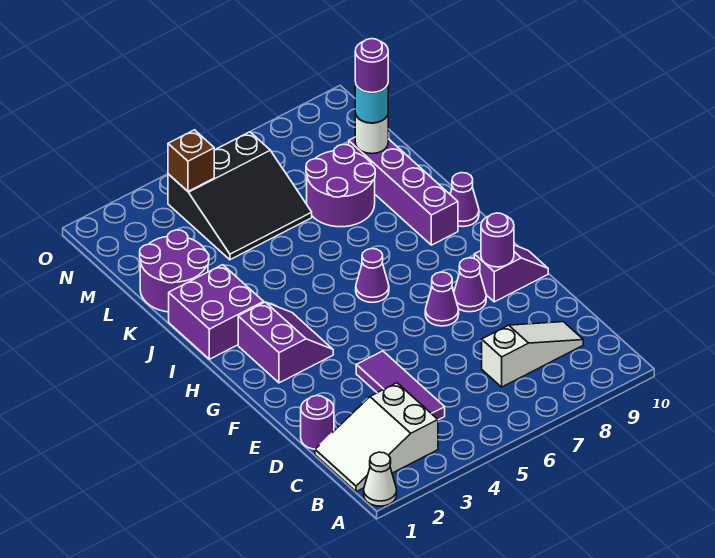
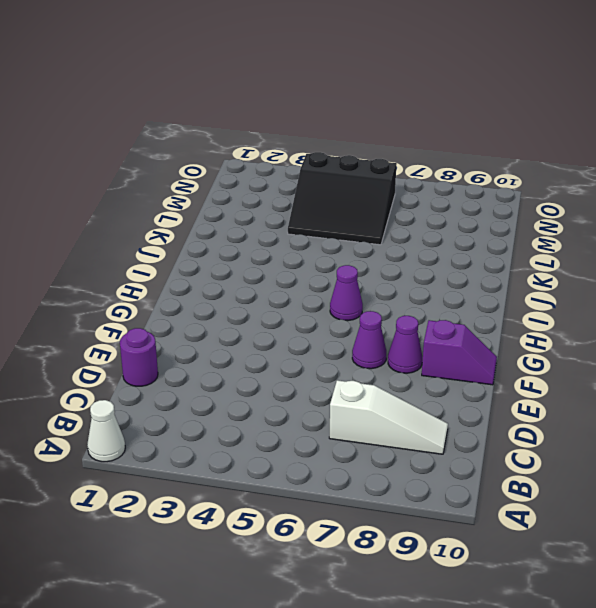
none -> white 2x3 slope [315,383,438,492]
none -> purple 1x3 tile [356,351,445,420]
none -> purple 2x2 slope [238,302,333,383]

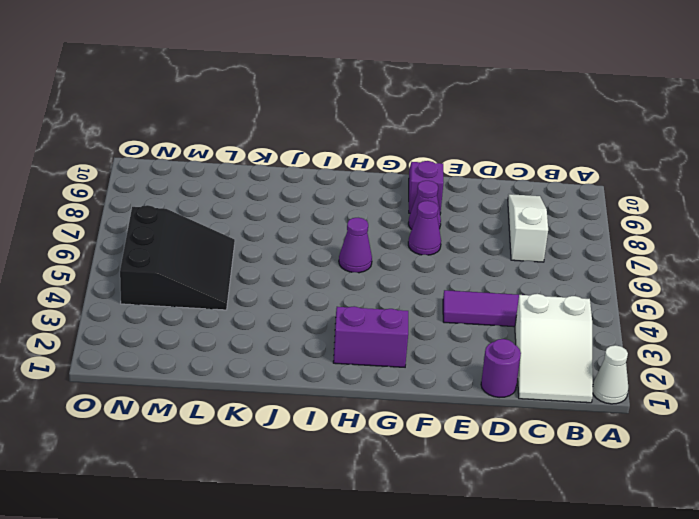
none -> purple 2x2 brick [169,265,264,359]
none -> purple 1x4 brick [349,137,458,245]
none -> purple 1x1 cone [450,173,479,227]

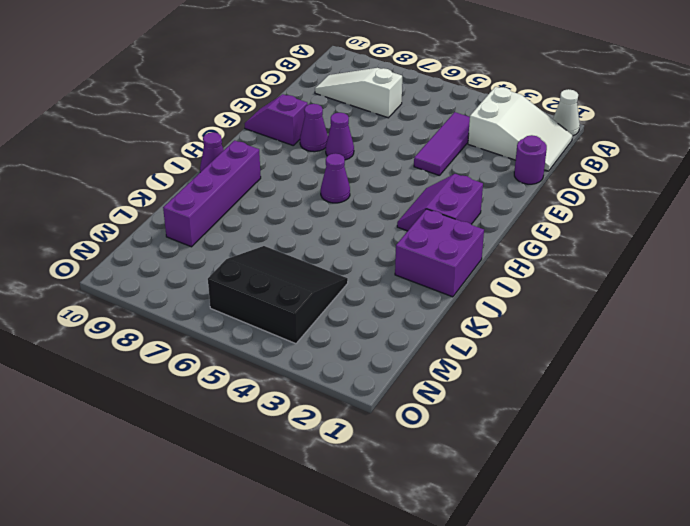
none -> purple 2x2 round brick [140,230,209,312]
none -> purple 2x2 round brick [306,144,375,227]
none -> purple 1x1 round brick [481,213,514,267]

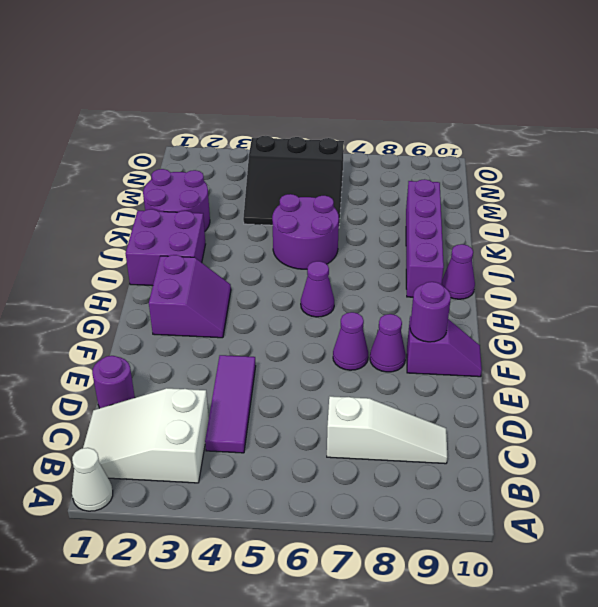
purple 2x2 round brick [272,194,339,269] -> purple 2x2 round brick moved to [306,144,375,227]
none -> white 1x1 round brick [355,113,388,154]
none -> brown 1x1 brick [168,130,214,191]
none -> cyan 1x1 round brick [355,83,388,123]

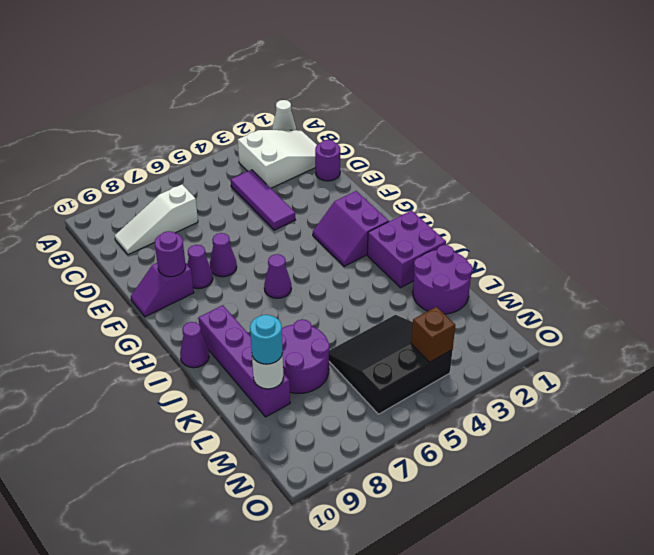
none -> purple 1x1 round brick [355,39,388,93]

